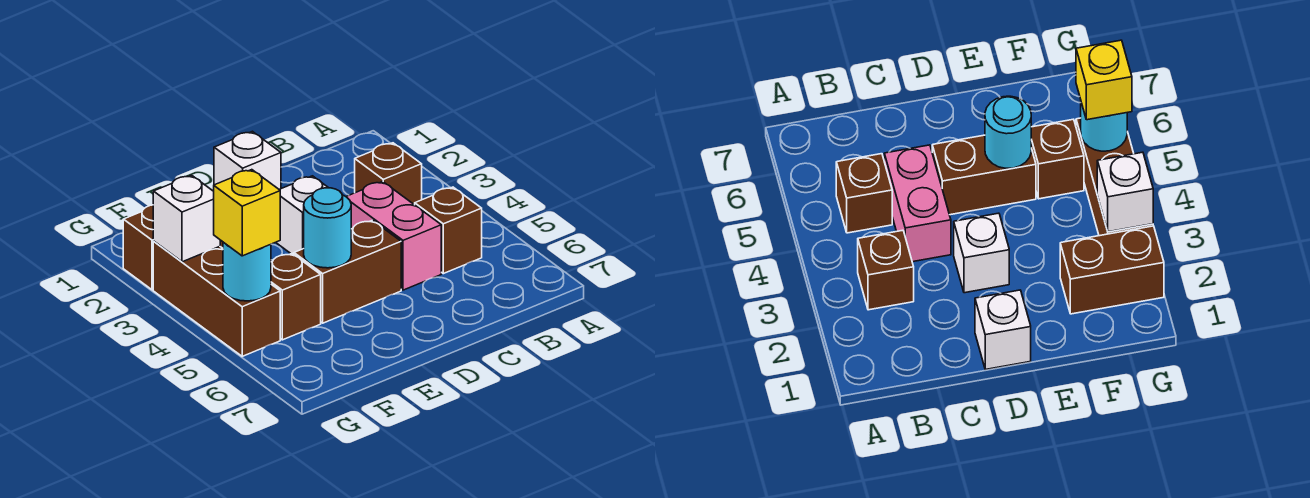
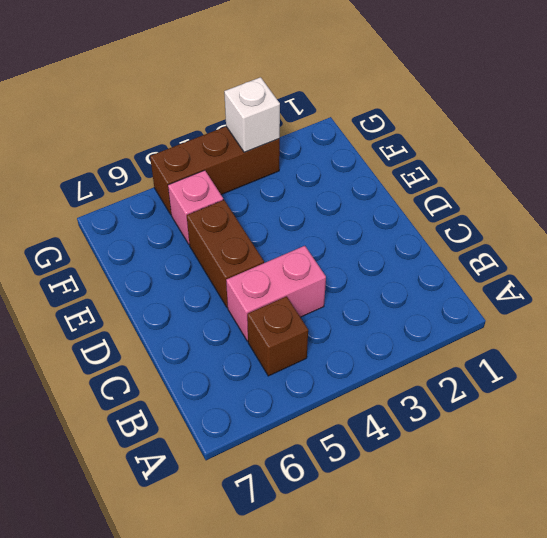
pink 1x1 brick [168,170,223,244] -> brown 1x1 brick [271,254,321,340]
none -> brown 1x1 brick [355,143,422,205]
none -> white 1x1 brick [214,131,281,189]
none -> white 1x1 brick [276,176,328,254]

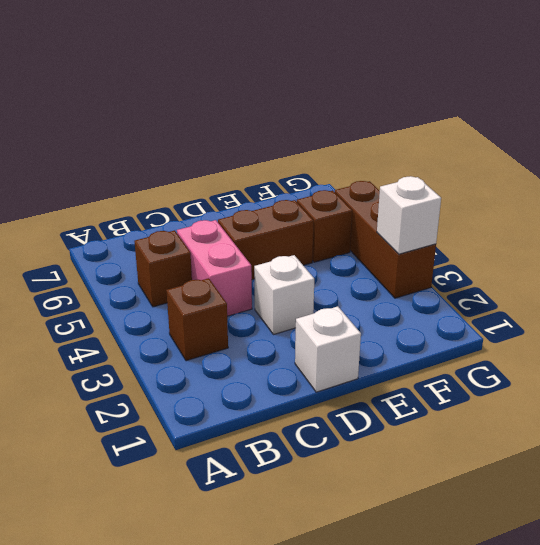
none -> brown 1x2 brick [123,205,223,290]
none -> cyan 1x1 round brick [304,188,351,268]
none -> cyan 1x1 round brick [223,242,271,301]

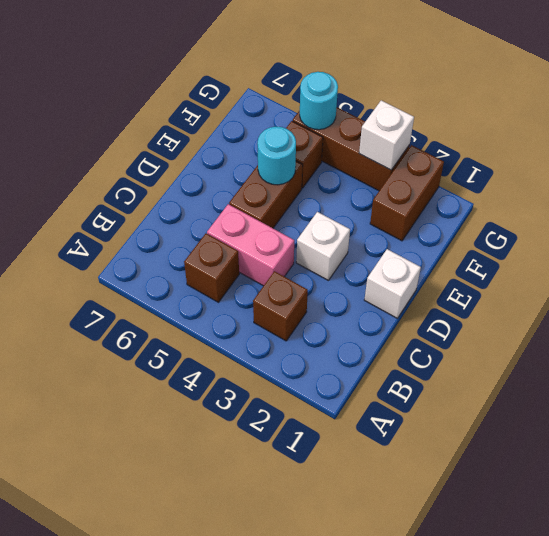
none -> yellow 1x1 brick [214,170,280,256]

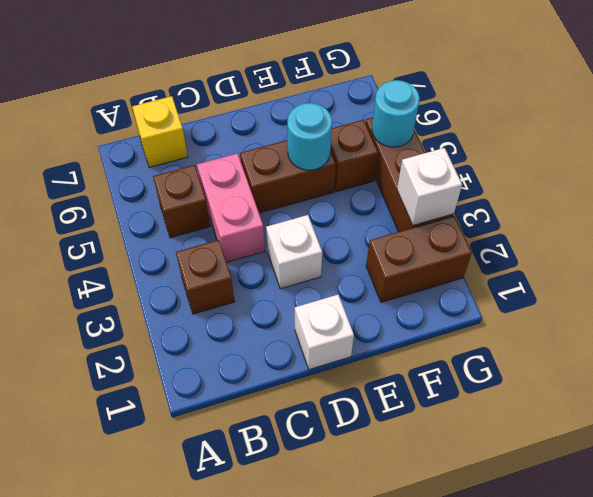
yellow 1x1 brick [132,96,188,167] -> yellow 1x1 brick moved to [214,170,280,256]

